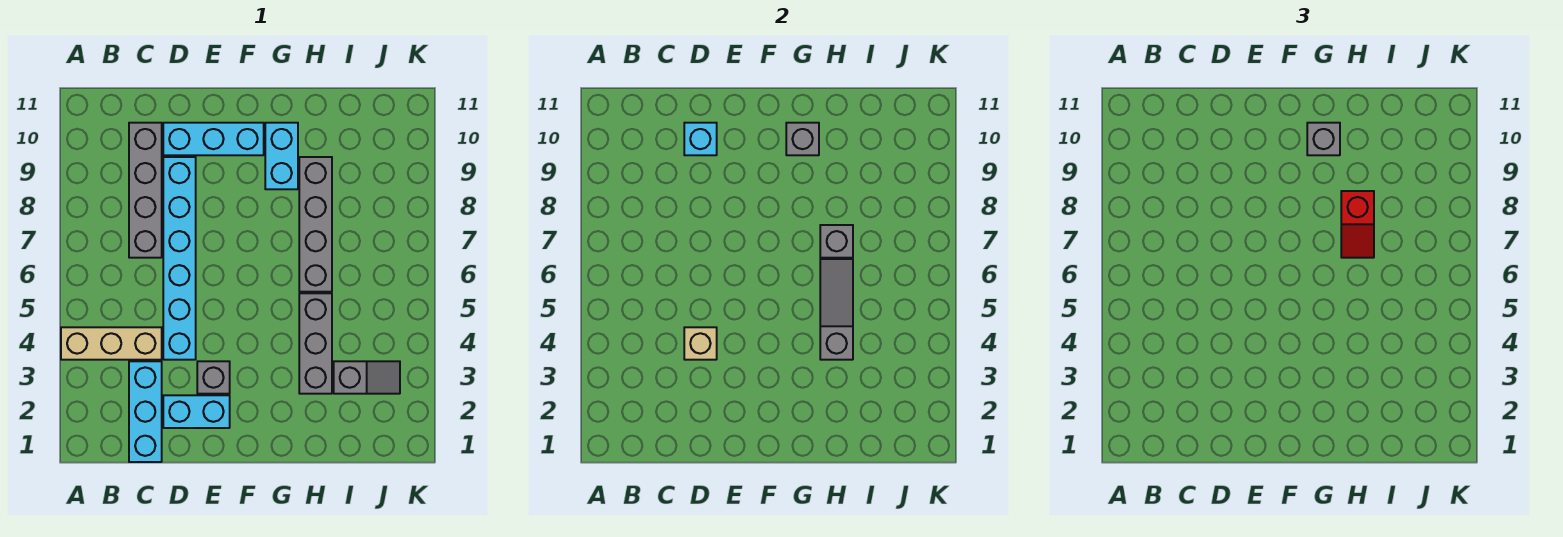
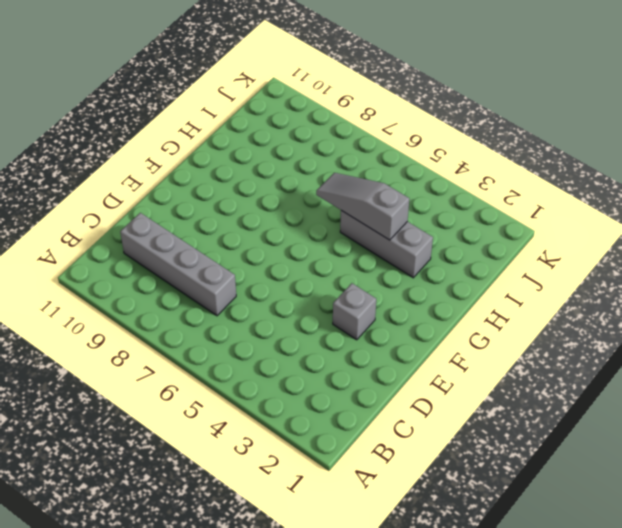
none -> tan 1x3 brick [61,327,162,360]
none -> cyan 1x3 brick [129,361,162,462]
none -> cyan 1x2 brick [163,395,230,428]

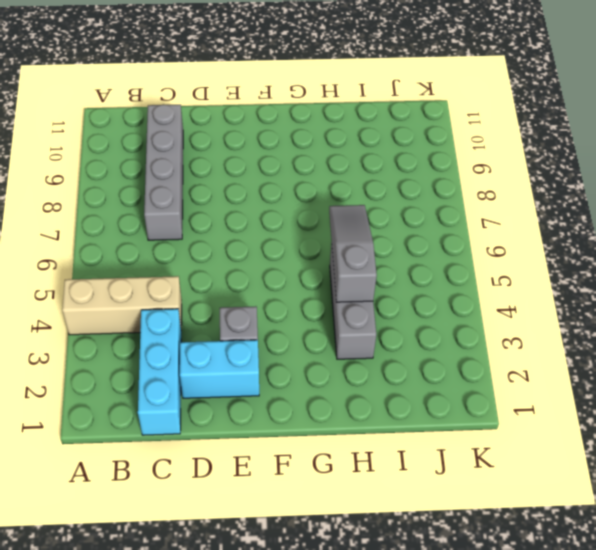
none -> cyan 1x6 brick [163,157,196,360]
none -> cyan 1x3 brick [163,123,264,155]
none -> cyan 1x2 brick [265,123,298,189]

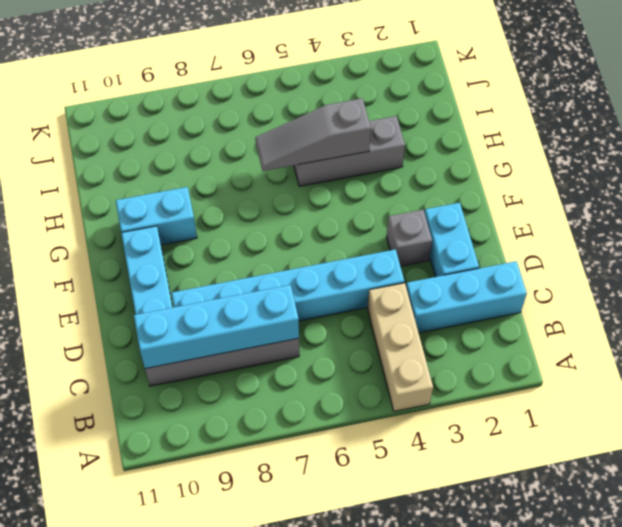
cyan 1x4 brick [134,285,299,369] -> none
none -> grey 1x4 brick [299,157,332,292]
none -> grey 1x2 slope [334,361,400,394]
none -> tan 1x1 brick [684,327,717,360]

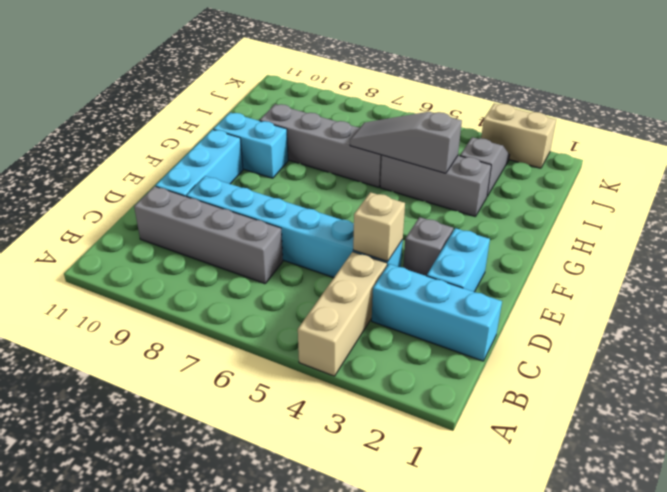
tan 1x2 brick [481,104,556,168] -> none
none -> cyan 1x1 brick [684,123,717,155]
none -> grey 1x1 brick [786,123,819,155]
none -> grey 1x1 brick [820,225,853,258]

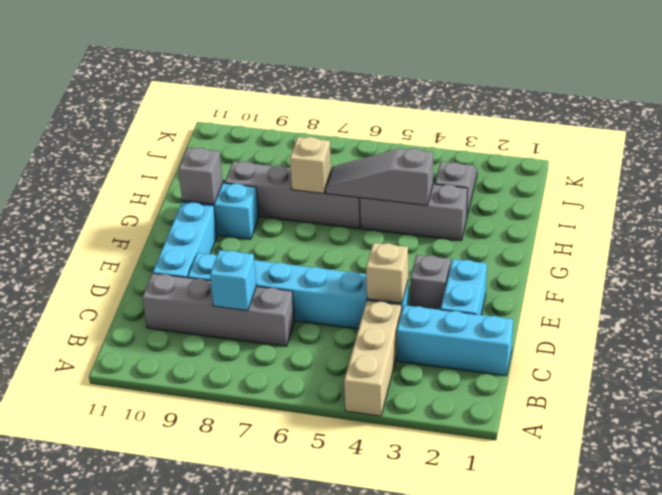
cyan 1x1 brick [210,250,256,311] -> cyan 1x1 brick moved to [684,123,717,155]
tan 1x1 brick [290,137,331,193] -> grey 1x1 brick [820,225,853,258]
none -> grey 1x1 brick [1307,123,1340,155]
none -> red 1x2 slope [1341,191,1374,258]

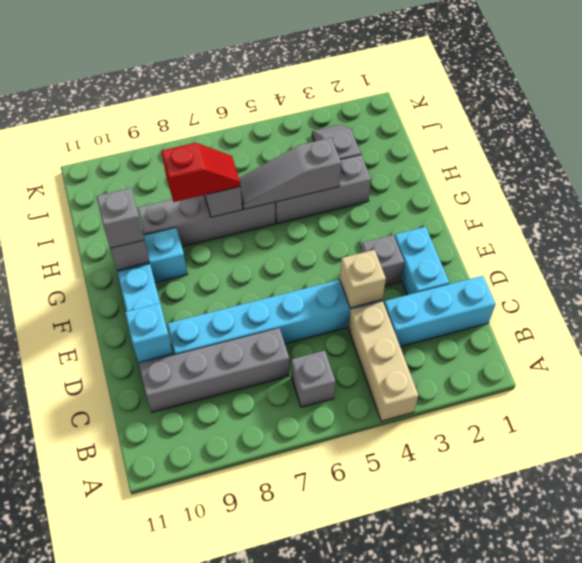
grey 1x1 brick [291,351,335,407] -> none

